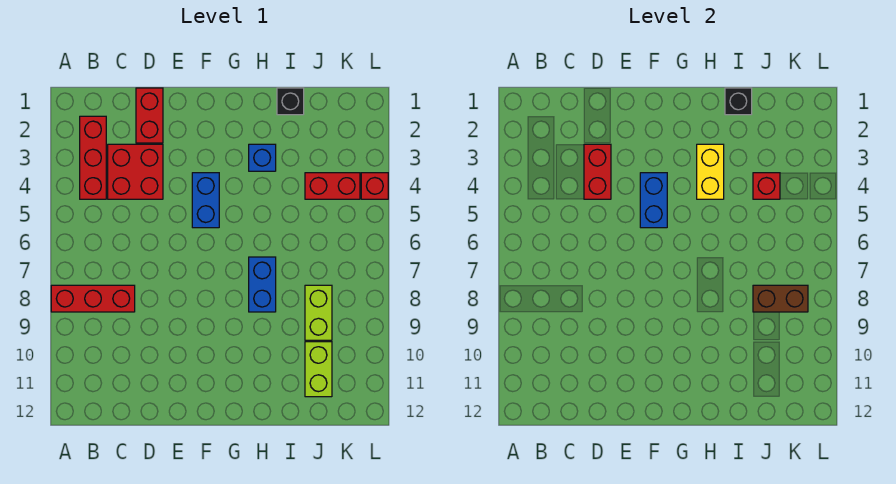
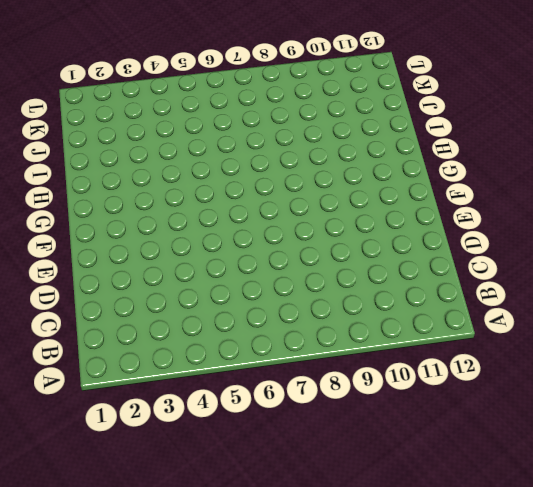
none -> red 1x3 brick [51,285,135,312]
none -> red 1x3 brick [80,116,106,199]
none -> red 2x2 brick [108,144,163,199]

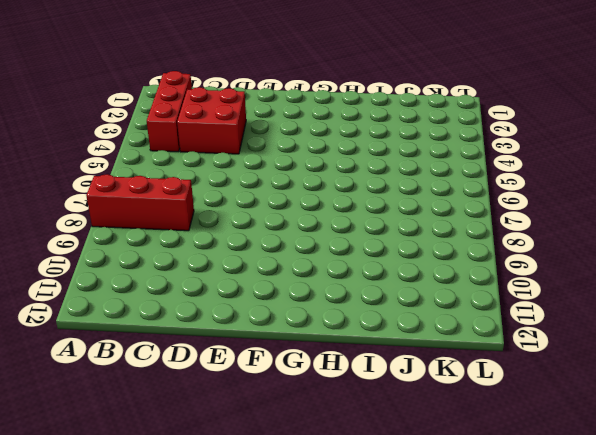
none -> red 1x2 brick [136,88,163,143]
none -> blue 1x2 brick [192,173,219,228]
none -> blue 1x1 brick [249,144,276,171]

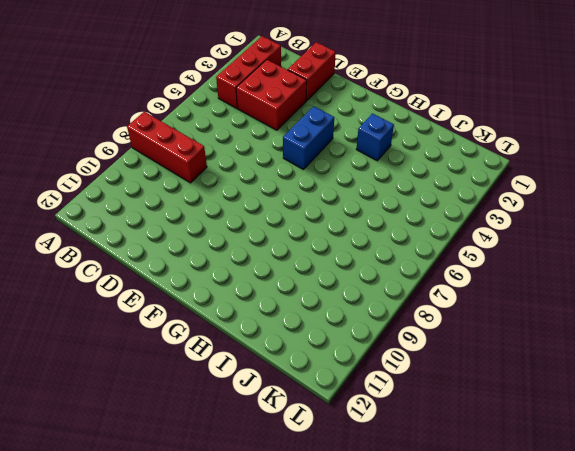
none -> blue 1x2 brick [249,257,276,312]
none -> black 1x1 brick [277,88,304,115]
none -> red 1x2 brick [305,173,360,199]

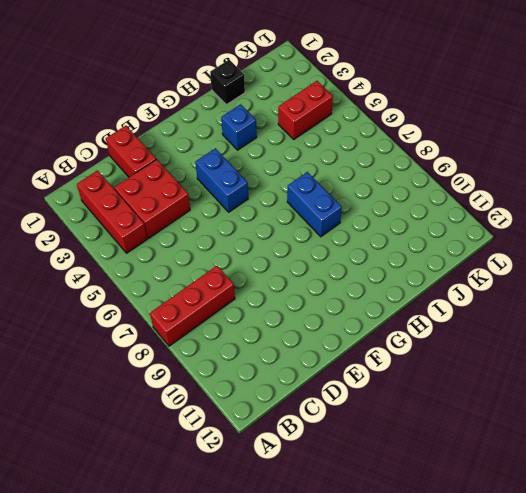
none -> lime 1x2 brick [305,285,332,340]
none -> lime 1x2 brick [305,342,332,397]
none -> red 1x1 brick [361,173,388,199]

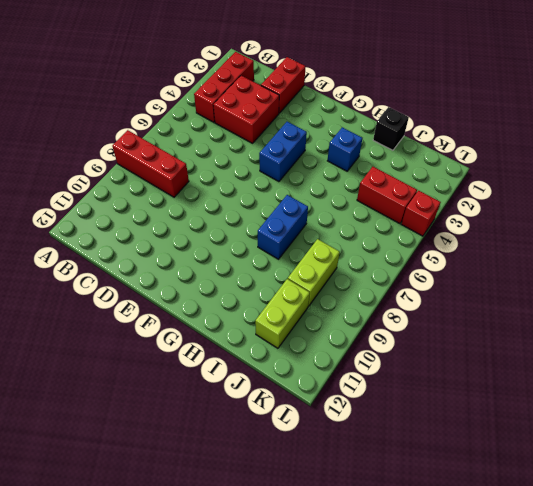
none -> red 1x2 brick [584,144,611,199]
none -> blue 1x2 brick [640,173,667,228]
none -> yellow 1x2 brick [697,144,724,199]

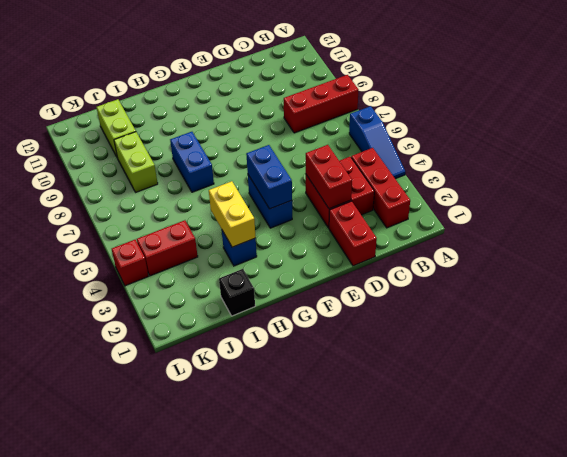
blue 1x3 slope [349,106,405,179] -> none
none -> black 1x1 brick [725,88,752,115]
none -> red 1x1 brick [753,173,780,199]
none -> brown 1x2 brick [753,285,808,312]

